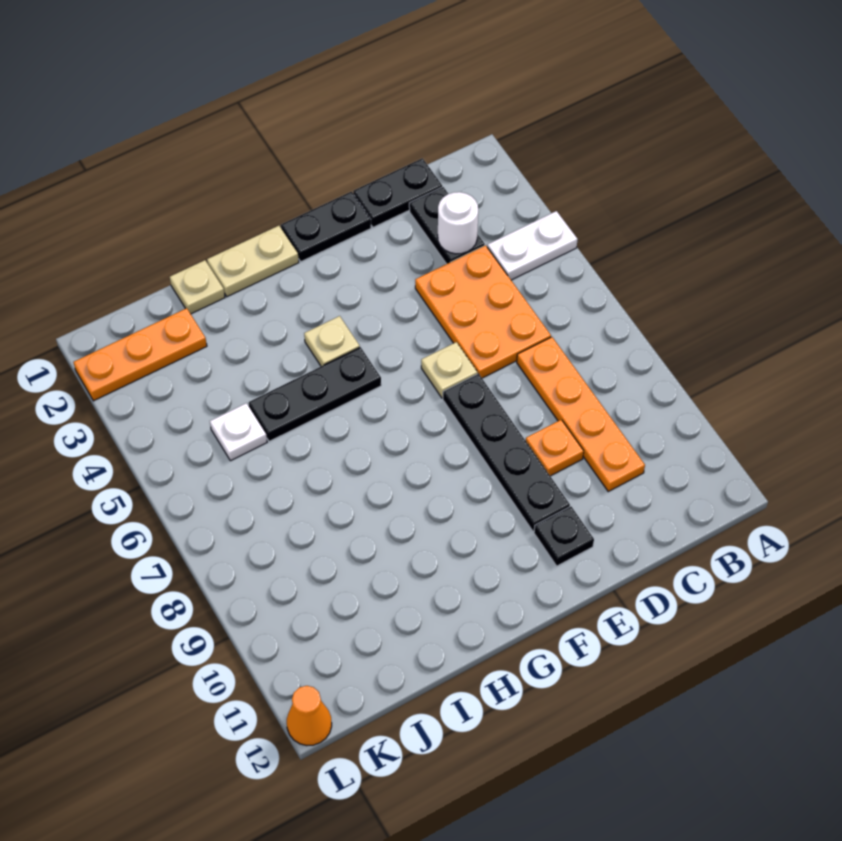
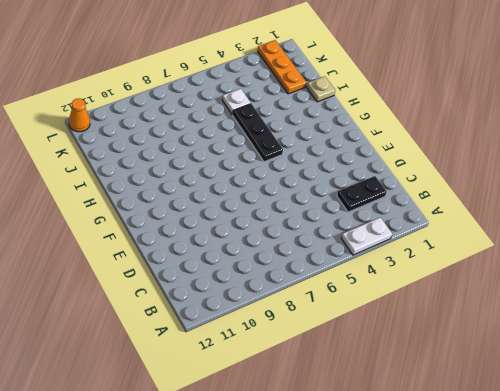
white 1x2 plate [341,217,392,255] -> white 1x2 plate turned to [487,211,578,280]
none -> black 1x2 plate [353,158,442,227]
none -> orange 2x3 plate [415,245,551,378]
none -> orange 1x4 plate [517,337,645,491]

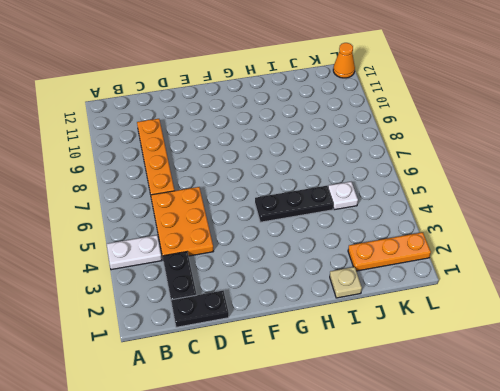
none -> orange 1x1 plate [526,420,584,476]
none -> black 1x2 plate [281,192,371,261]
none -> tan 1x1 plate [421,342,478,398]

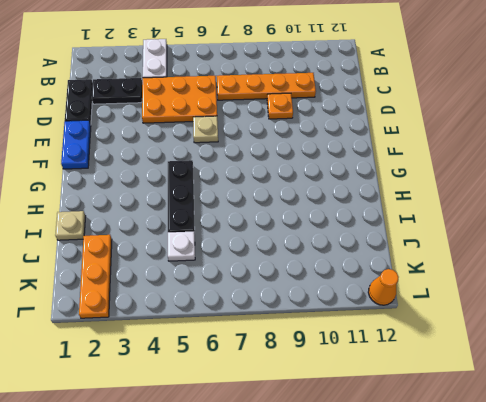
blue 1x2 plate [61,120,91,169] -> black 1x2 plate [281,192,371,261]
none -> black 1x4 plate [443,374,570,531]
none -> black 1x1 plate [534,506,594,566]
none -> tan 1x2 plate [207,226,299,297]

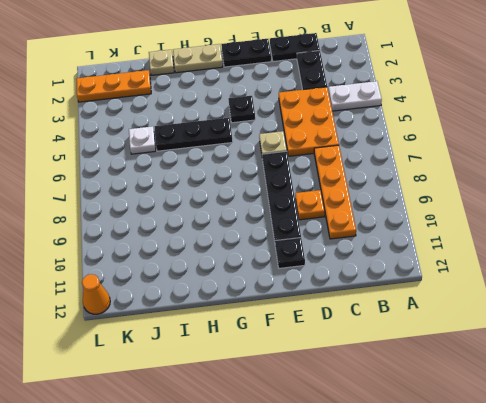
black 1x1 plate [228,96,255,123] -> none
none -> tan 1x1 plate [304,316,360,366]
none -> white 1x1 round brick [438,192,478,254]

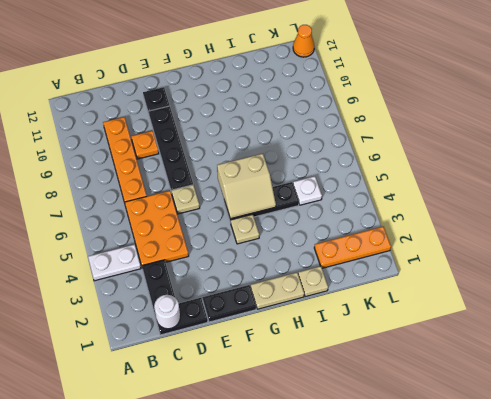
white 1x1 round brick [154,295,180,329] -> white 1x1 round brick moved to [438,192,478,254]
tan 2x2 slope [217,154,276,219] -> none

